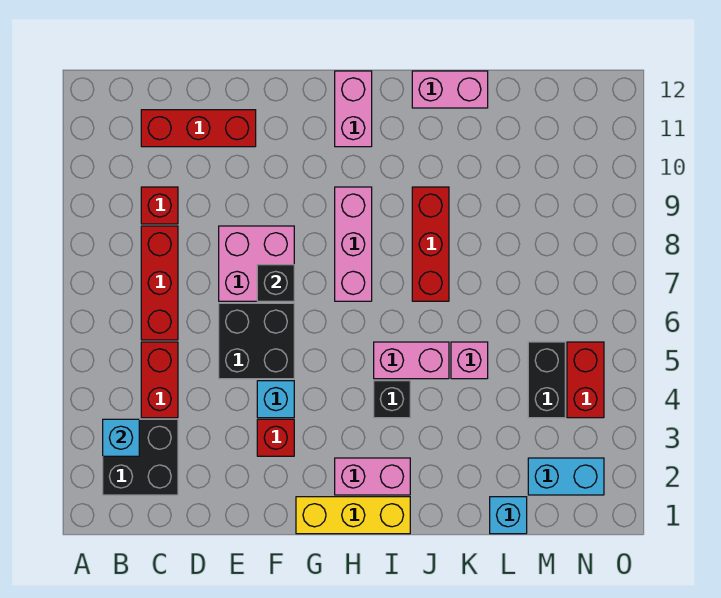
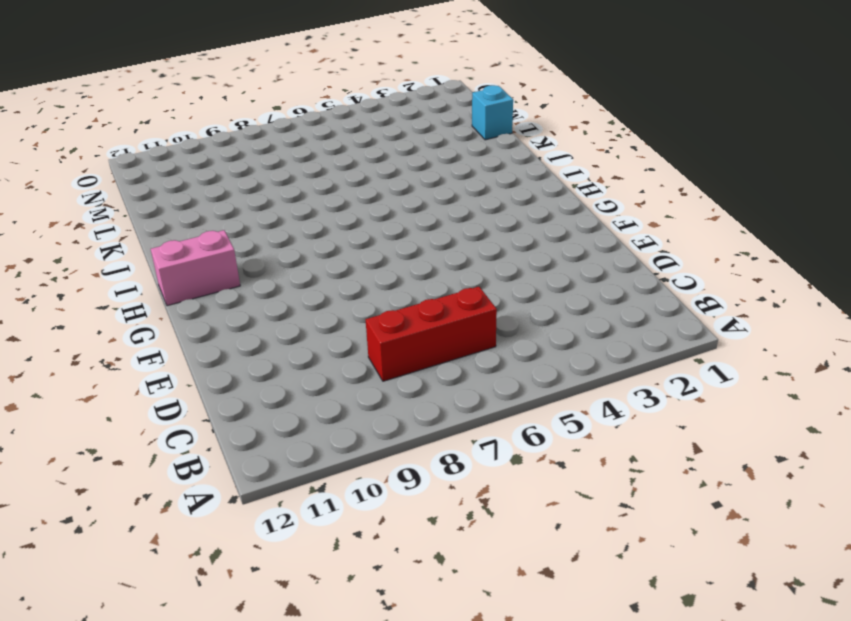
none -> black 2x2 brick [103,419,178,495]
none -> red 1x2 brick [141,342,178,418]
none -> red 1x1 brick [141,187,178,224]

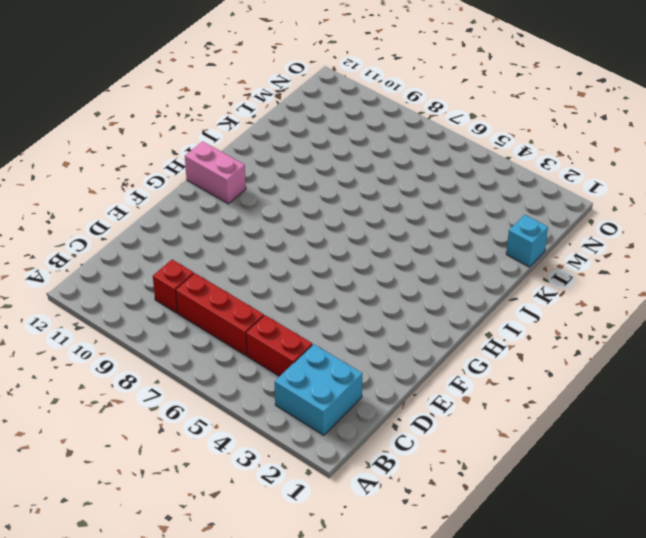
cyan 2x2 brick [275,344,362,435] -> black 2x2 brick [103,419,178,495]
none -> red 1x3 brick [141,110,256,147]
none -> black 2x2 brick [219,303,294,379]
none -> pink 2x2 brick [219,226,294,301]

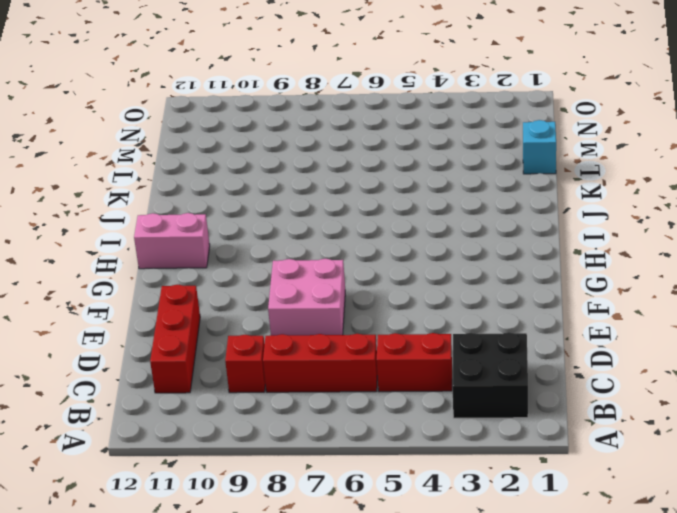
none -> black 2x2 brick [219,303,294,379]
none -> red 1x1 brick [257,419,294,456]
none -> cyan 1x1 brick [257,381,294,418]

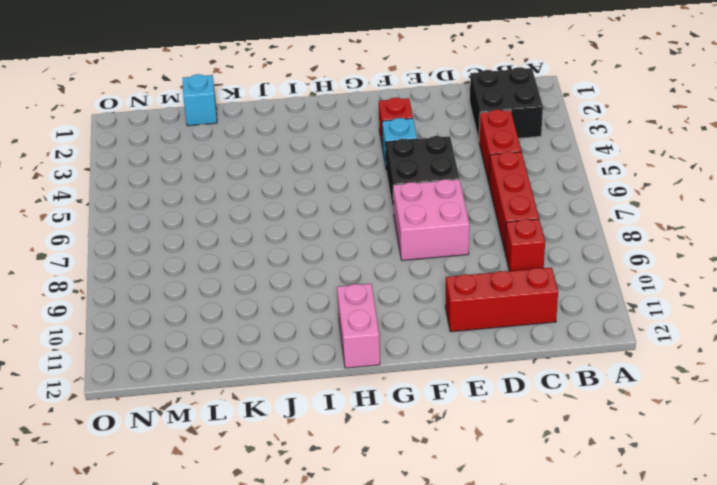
none -> yellow 1x3 brick [296,497,410,534]
none -> pink 1x2 brick [335,458,410,495]
none -> pink 1x3 brick [335,187,372,301]

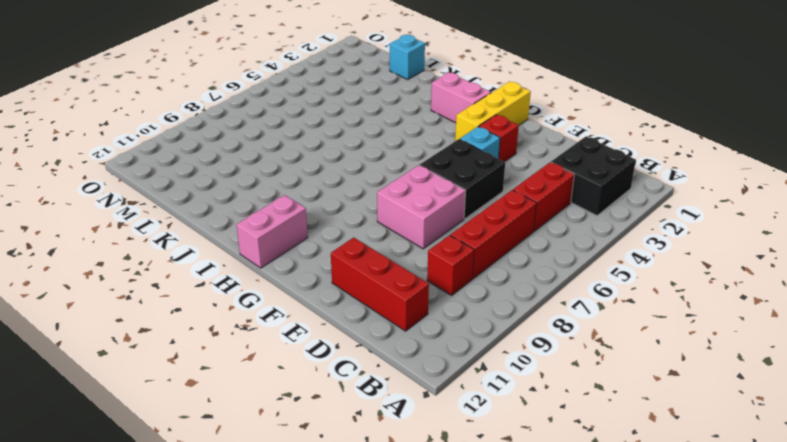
yellow 1x3 brick [455,82,531,141] -> yellow 1x3 brick turned to [296,497,410,534]
none -> pink 1x3 brick [335,187,372,301]
none -> black 1x1 brick [374,381,410,418]
none -> pink 1x2 brick [374,342,449,379]

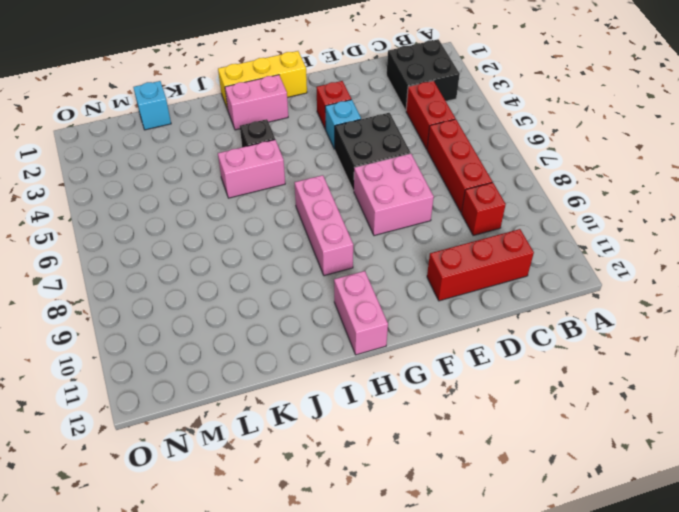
none -> red 1x3 brick [412,187,449,301]
none -> pink 1x2 brick [412,71,488,108]
none -> pink 1x1 brick [451,342,488,379]

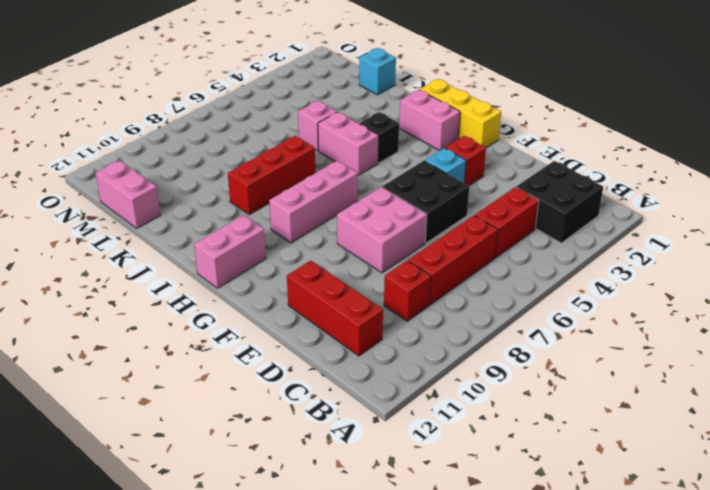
pink 1x2 brick [96,161,160,228] -> pink 1x2 brick moved to [412,71,488,108]
none -> cyan 1x2 brick [528,458,604,495]
none -> black 1x2 brick [528,342,565,418]
none -> red 1x2 brick [567,342,604,418]

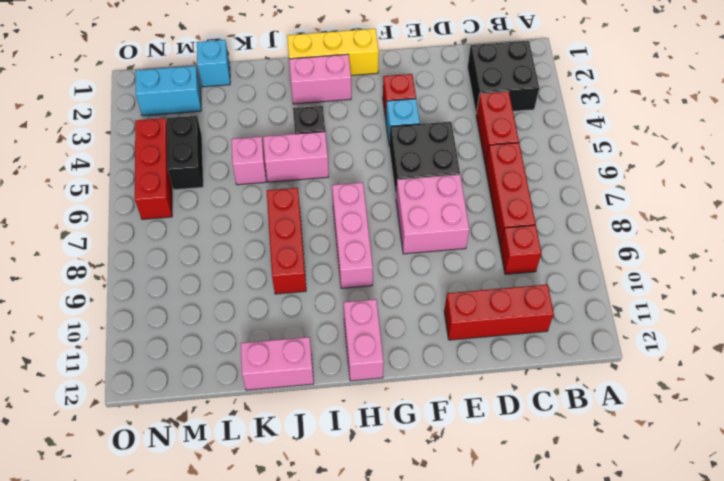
red 1x3 brick [135,118,172,219] -> red 1x2 brick [567,342,604,418]
none -> cyan 1x1 brick [103,419,139,456]
none -> black 1x1 brick [257,265,294,301]

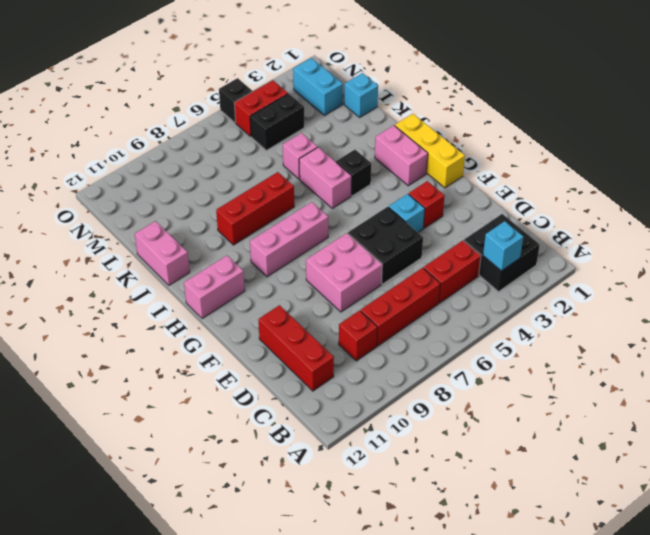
black 1x1 brick [219,78,253,123] -> black 1x1 brick moved to [257,265,294,301]

